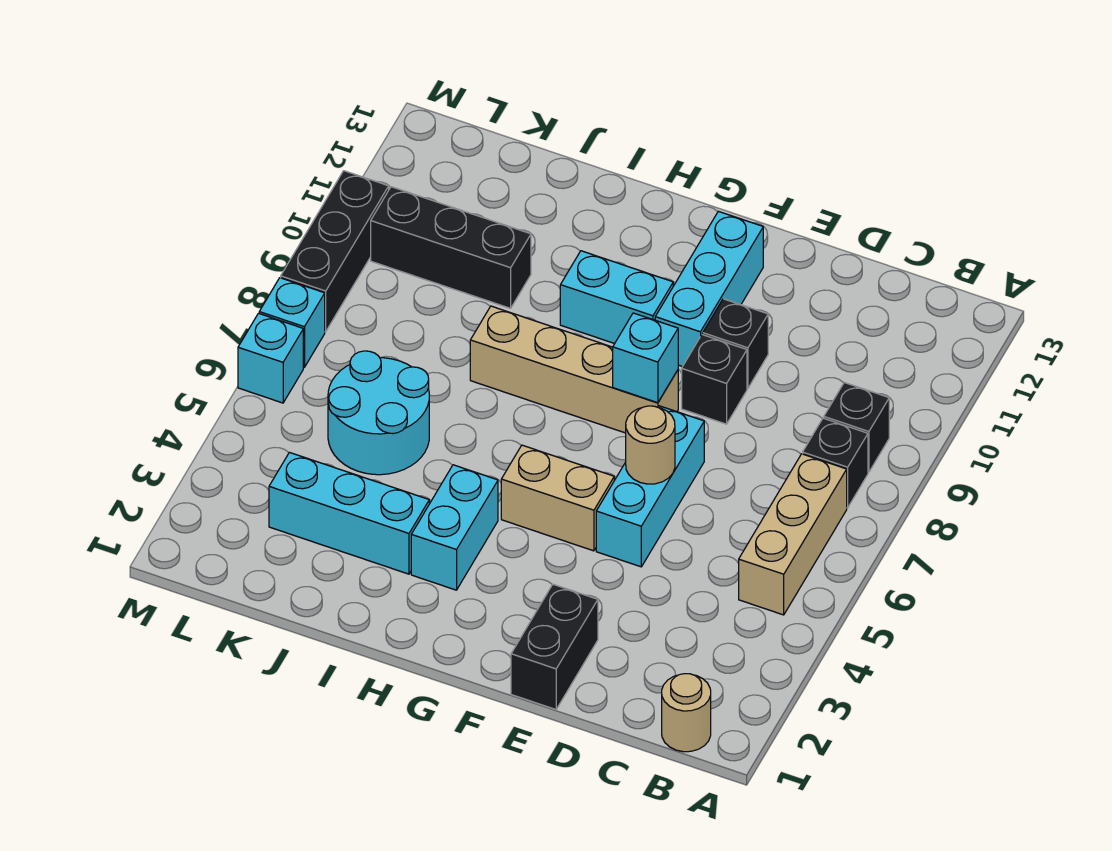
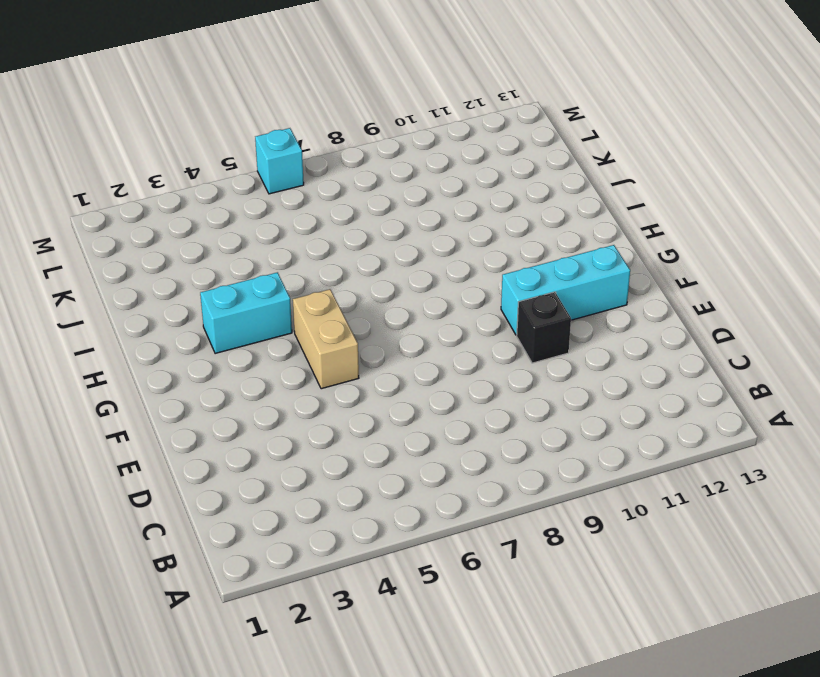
none -> tan 1x1 round brick [662,674,711,752]
none -> tan 1x3 brick [739,454,847,615]
none -> black 1x1 brick [803,418,868,508]

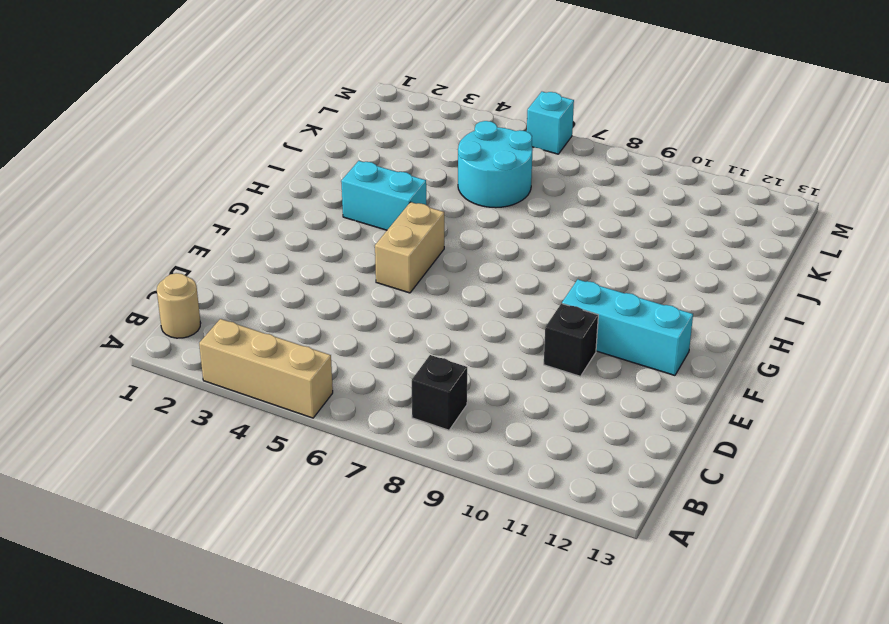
tan 1x3 brick [199,319,333,418] -> tan 1x3 brick moved to [739,454,847,615]
none -> black 1x1 brick [824,383,889,472]
none -> black 1x2 brick [511,584,598,709]
none -> cyan 1x3 brick [596,406,704,567]

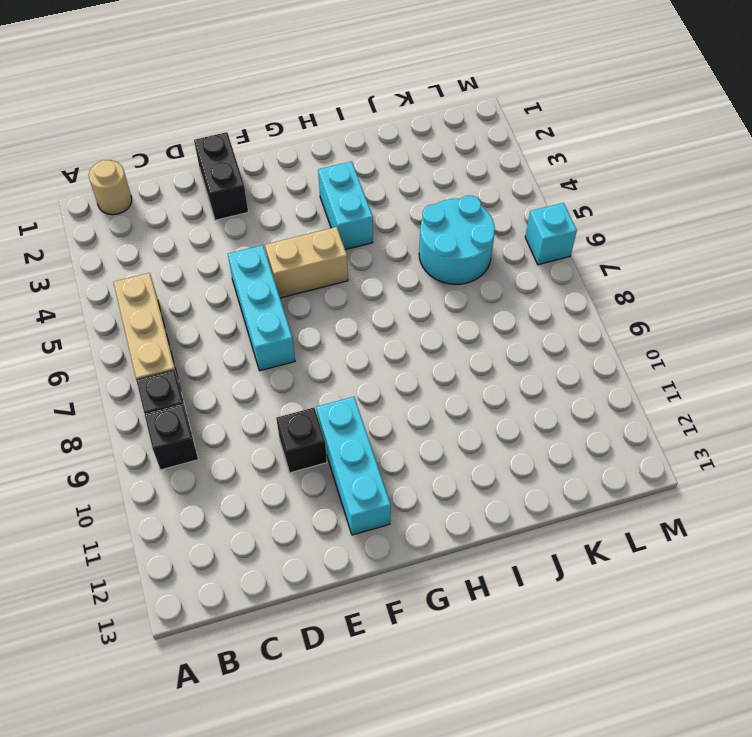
none -> black 1x1 brick [682,335,747,424]
none -> tan 1x4 brick [470,306,678,433]
none -> cyan 1x2 brick [560,251,673,344]

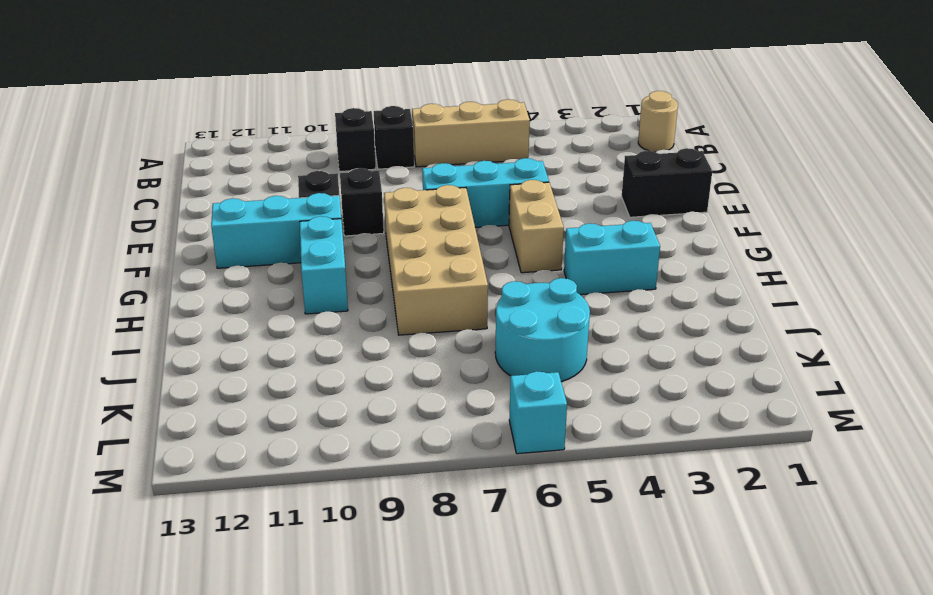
tan 2x4 brick [384,185,488,335] -> tan 1x4 brick [470,306,678,433]
none -> cyan 1x3 brick [269,453,429,574]
none -> black 1x3 brick [371,187,531,308]
none -> cyan 1x1 brick [259,278,325,367]

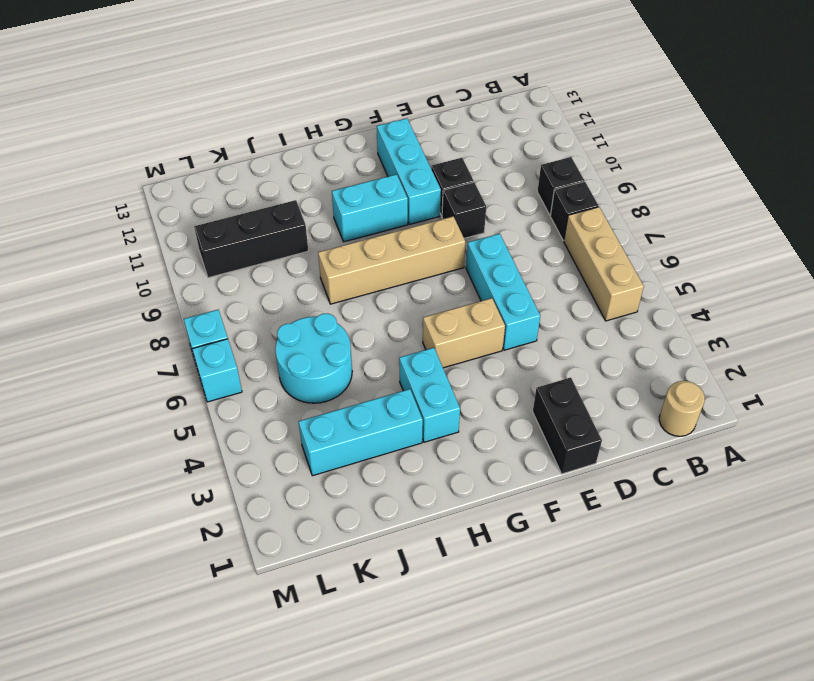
none -> black 1x3 brick [281,171,389,332]
none -> tan 1x1 round brick [626,406,675,484]
none -> cyan 1x1 brick [613,313,678,403]

